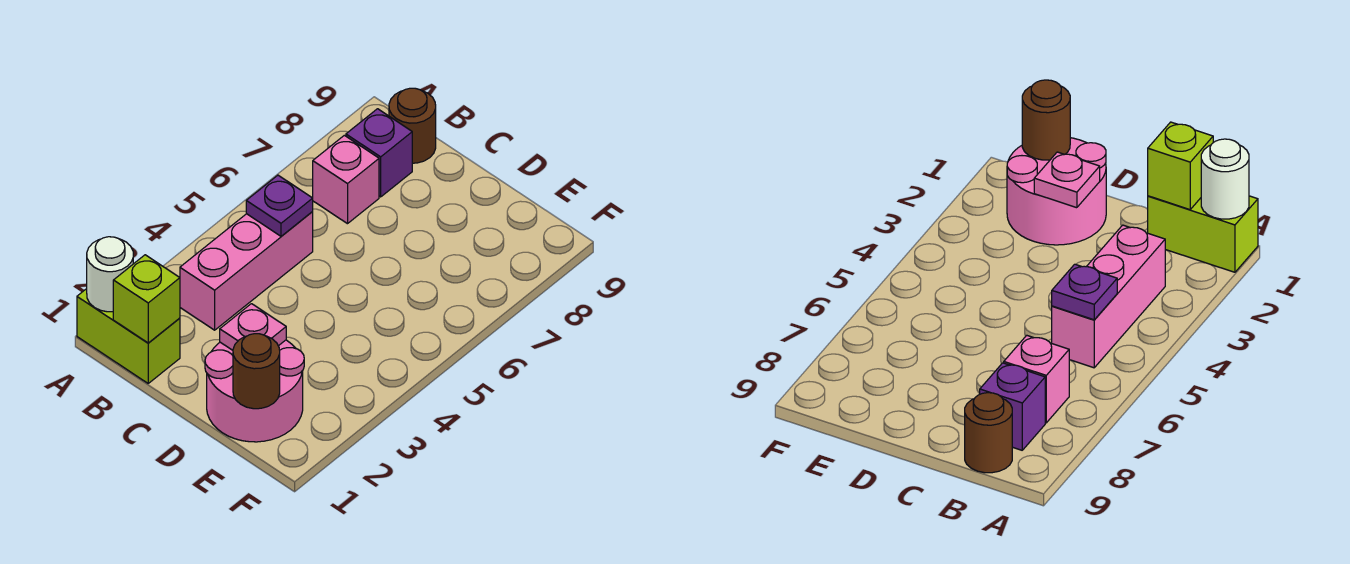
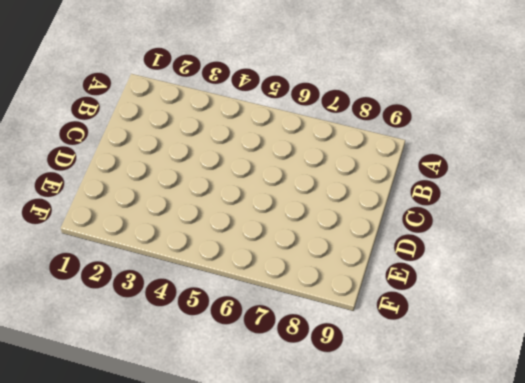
none -> lime 1x2 brick [77,289,180,383]
none -> pink 1x3 brick [180,212,313,330]

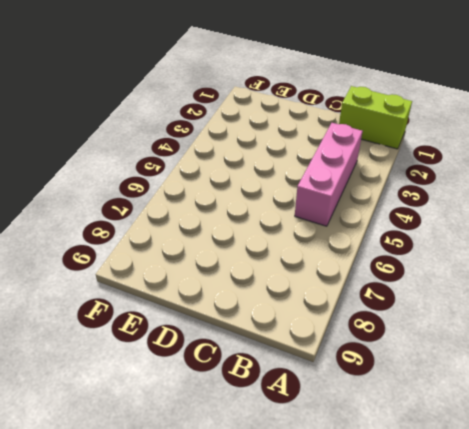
none -> pink 1x1 brick [313,135,379,224]
none -> purple 1x1 brick [346,109,412,197]

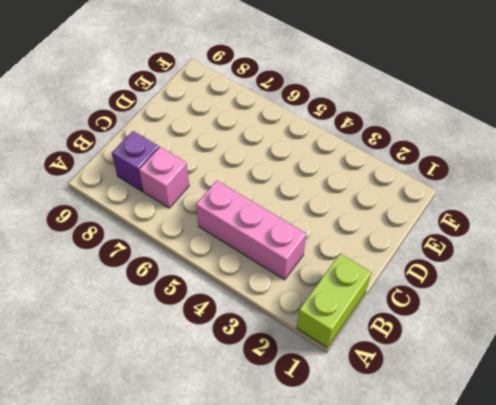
none -> brown 1x1 round brick [389,88,436,163]
none -> pink 2x2 round brick [205,340,304,442]

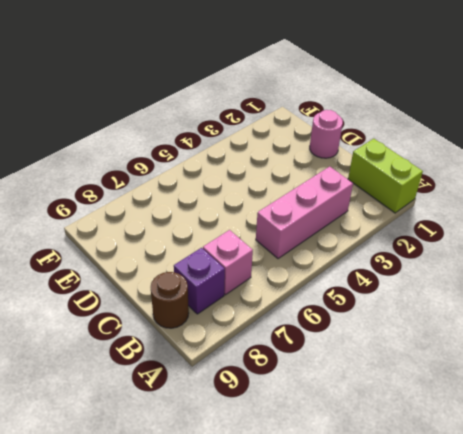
pink 1x1 round brick [310,110,343,158] -> pink 2x2 round brick [205,340,304,442]
none -> white 1x1 round brick [87,237,133,312]
none -> lime 1x1 brick [113,255,180,343]

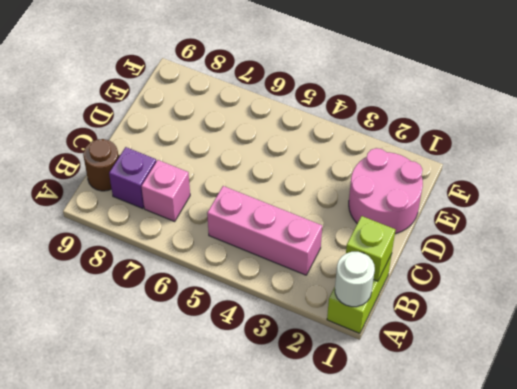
none -> purple 1x1 plate [246,175,313,236]
none -> pink 1x1 plate [220,304,286,350]

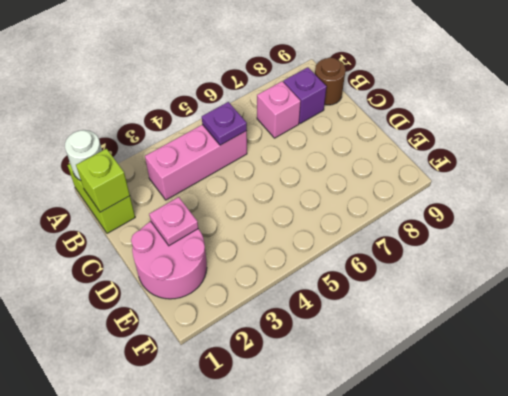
none -> brown 1x1 round brick [233,334,280,409]

